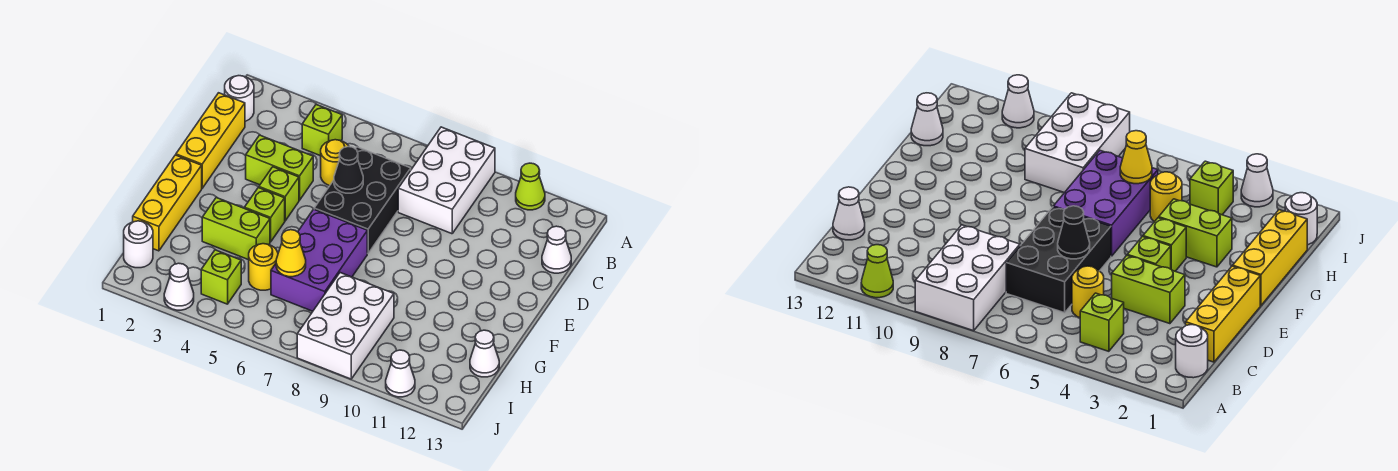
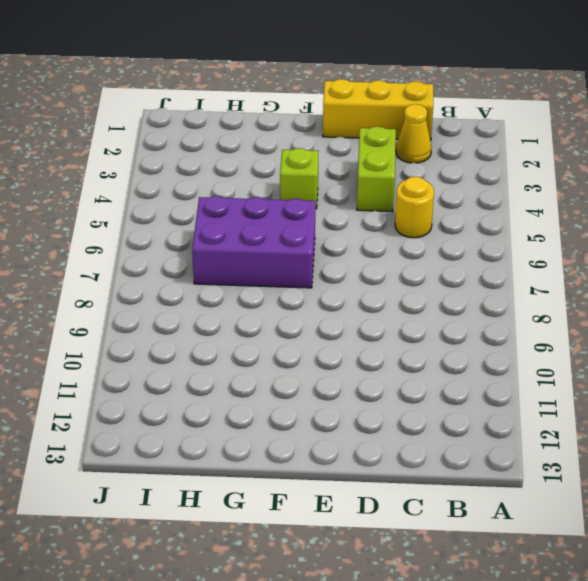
yellow 1x1 cone [396,104,432,163] -> yellow 1x1 cone moved to [276,230,306,277]
none -> white 2x3 brick [398,127,495,234]
none -> lime 1x1 cone [516,163,545,210]
none -> white 1x1 round brick [225,76,254,121]

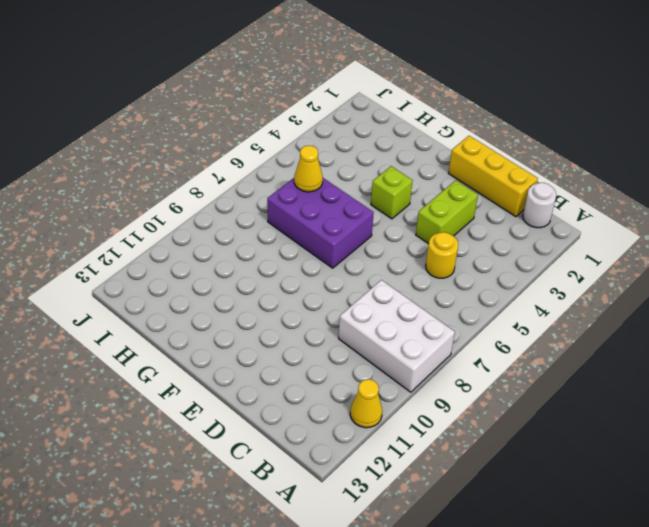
yellow 1x1 cone [350,379,382,428] -> lime 1x1 cone [516,163,545,210]
none -> lime 1x1 brick [302,105,342,156]
none -> black 2x3 brick [314,147,411,253]
none -> white 1x1 cone [542,226,571,273]

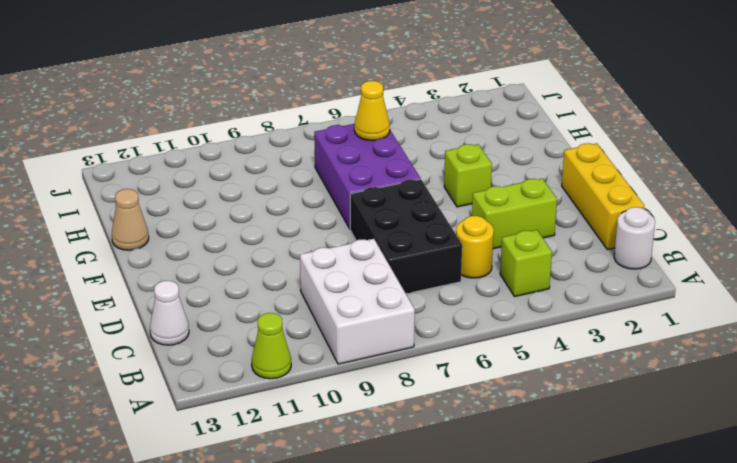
tan 1x1 cone [112,189,149,250] -> none
none -> lime 1x1 brick [259,167,299,221]
none -> yellow 1x3 brick [133,155,202,251]
none -> lime 1x2 brick [202,198,270,260]

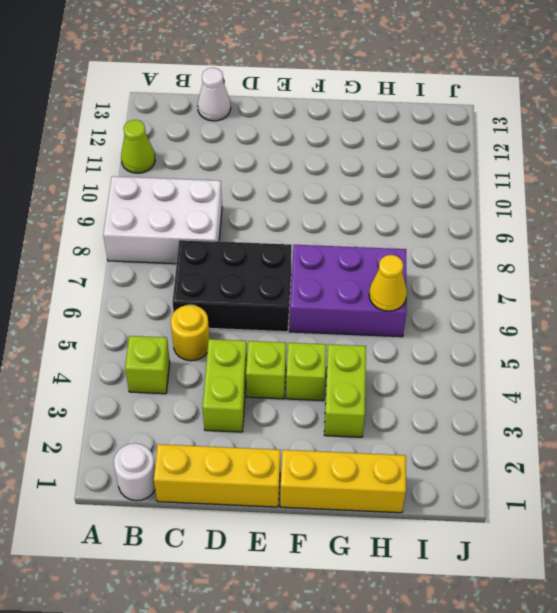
none -> yellow 1x1 round brick [249,244,278,290]
none -> white 2x3 brick [297,273,394,379]
none -> white 1x1 cone [470,330,499,377]

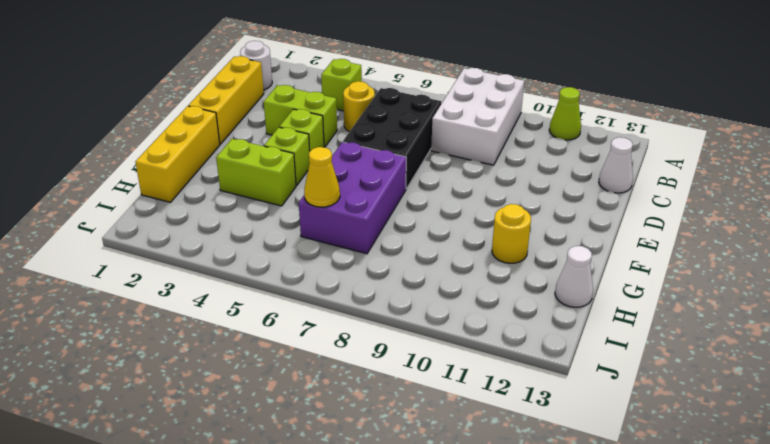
yellow 1x1 round brick [492,204,531,263] -> yellow 1x1 round brick moved to [249,244,278,290]
none -> white 2x3 brick [297,273,394,379]
none -> white 1x1 round brick [124,221,153,268]
none -> lime 1x1 brick [201,250,241,304]

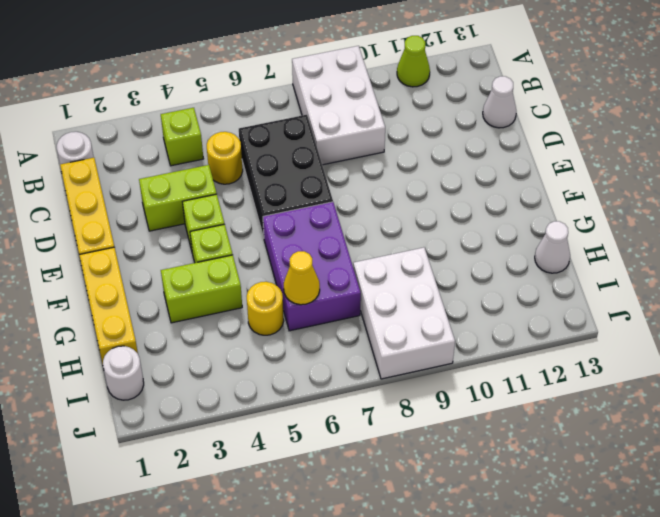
none -> lime 1x1 brick [201,250,241,304]
none -> white 1x1 cone [164,263,194,310]
none -> white 1x1 cone [386,350,415,397]

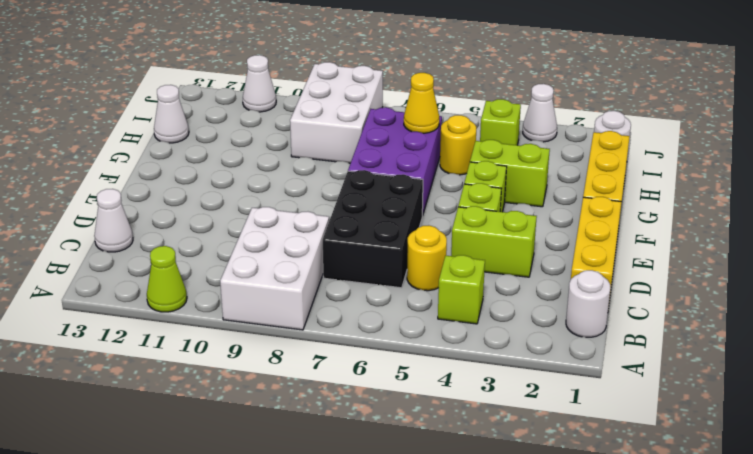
none -> black 1x1 cone [334,147,363,193]

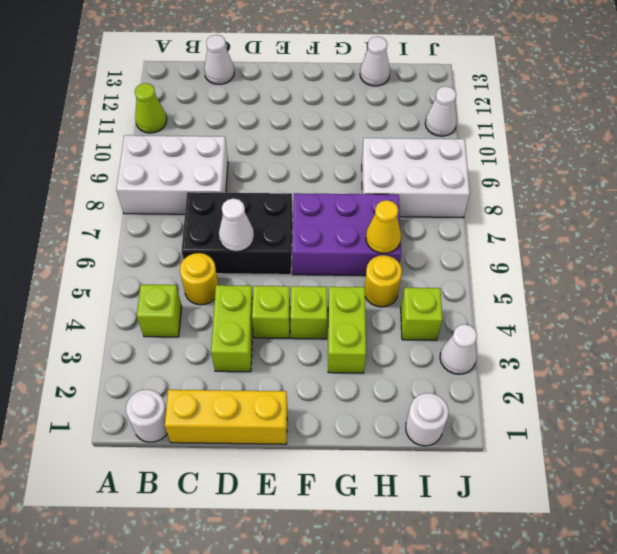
white 1x1 cone [219,198,254,252] -> black 1x1 cone [334,147,363,193]
none -> yellow 1x3 brick [133,155,202,251]

